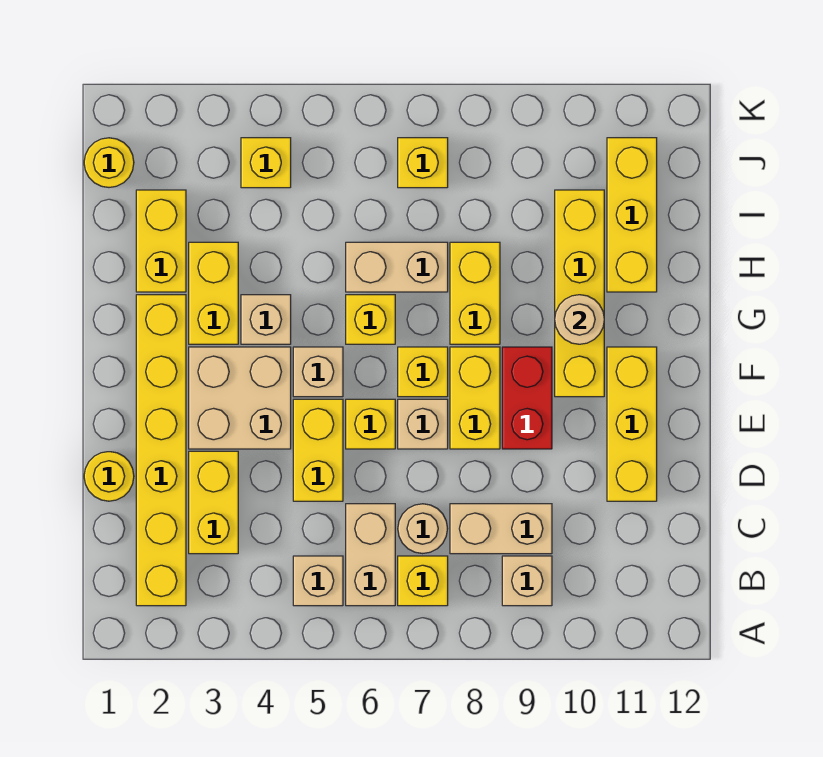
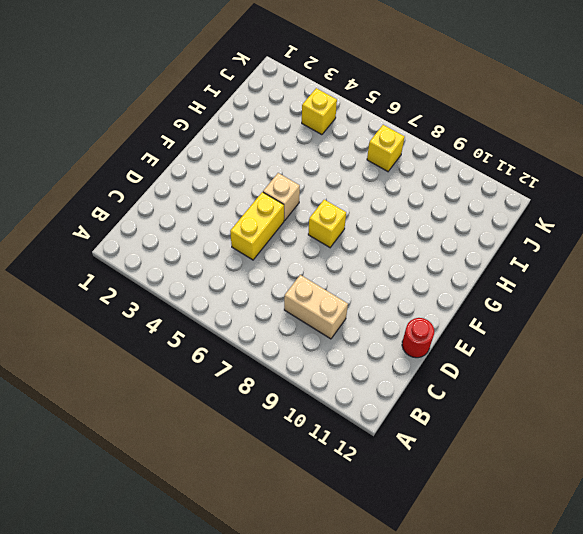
red 1x1 round brick [402,318,434,358] -> none
none -> yellow 1x6 brick [136,295,186,606]
none -> tan 1x1 brick [293,556,343,606]
none -> tan 1x2 brick [346,504,395,606]
none -> yellow 1x1 brick [398,556,448,606]

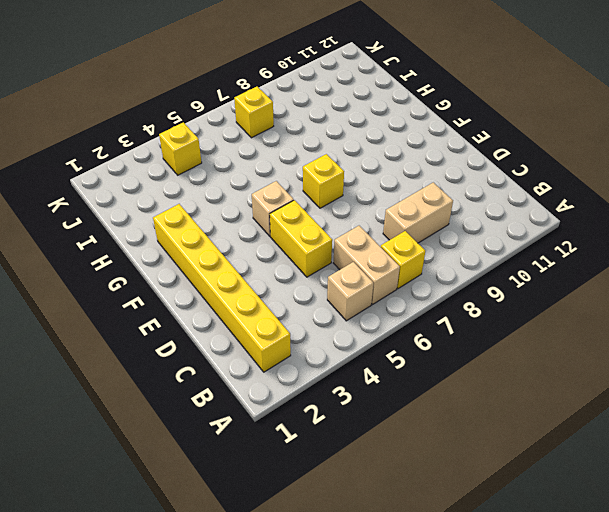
none -> tan 1x1 brick [502,556,552,606]
none -> yellow 1x2 brick [189,451,238,554]
none -> tan 1x1 round brick [398,504,448,554]
none -> yellow 1x1 round brick [84,452,134,501]

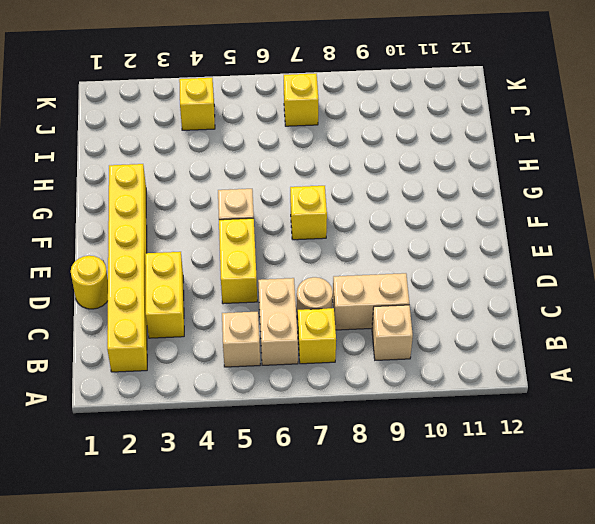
none -> yellow 1x3 brick [607,347,657,501]
none -> tan 2x2 brick [189,347,291,449]
none -> yellow 1x1 brick [346,399,395,449]
none -> tan 1x1 brick [398,399,448,449]

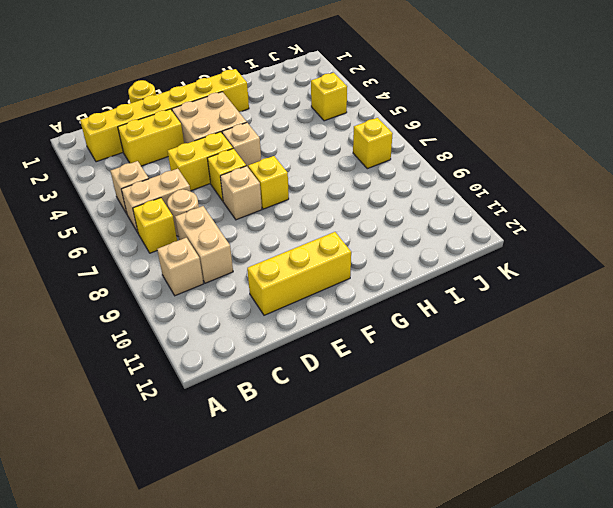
none -> yellow 1x2 brick [450,347,500,449]
none -> red 1x2 brick [502,347,552,449]
none -> yellow 1x4 brick [555,190,604,397]
none -> yellow 1x2 brick [189,242,238,344]

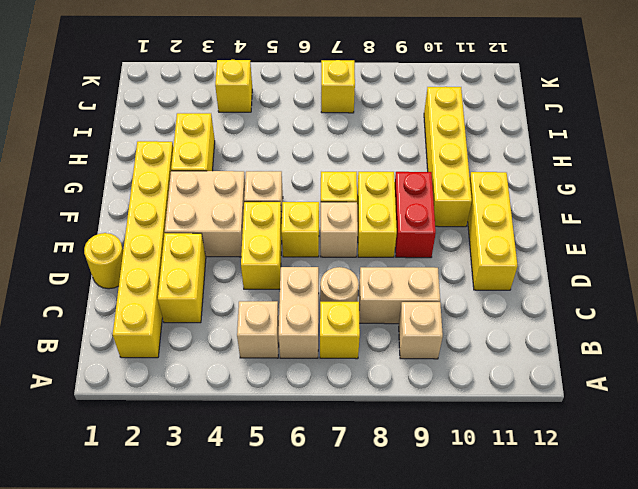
none -> tan 1x1 brick [241,295,291,344]
none -> yellow 1x1 brick [346,295,395,344]
none -> yellow 1x2 brick [450,242,500,344]
none -> yellow 1x2 brick [136,190,186,292]

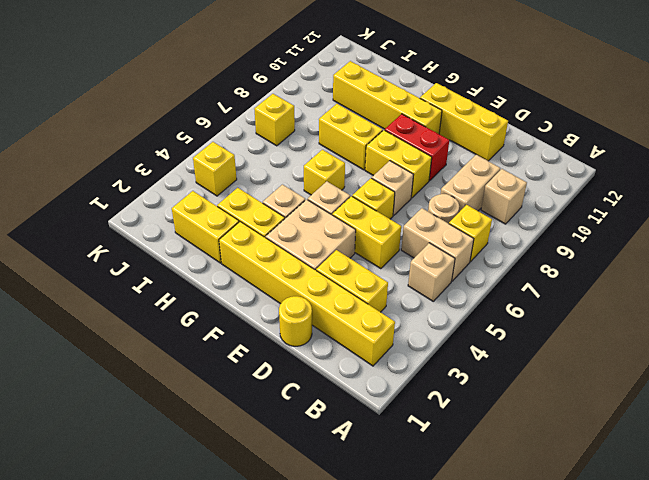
none -> yellow 1x1 brick [398,347,448,397]
none -> tan 1x2 brick [346,242,448,292]
none -> yellow 1x3 brick [607,138,657,292]
none -> yellow 1x1 round brick [84,138,134,187]

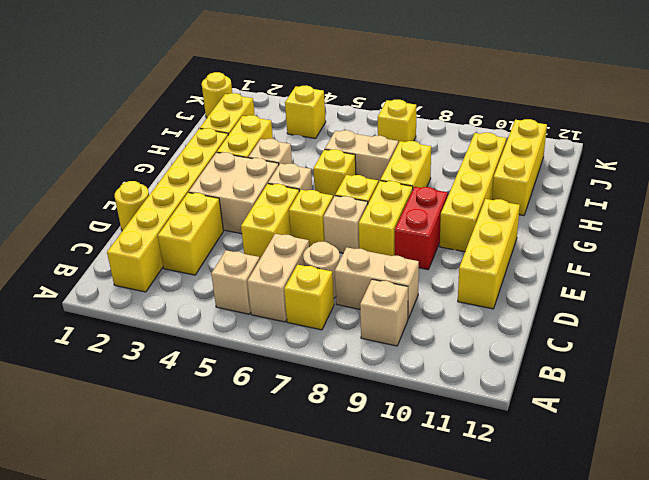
none -> tan 1x1 round brick [555,295,604,344]

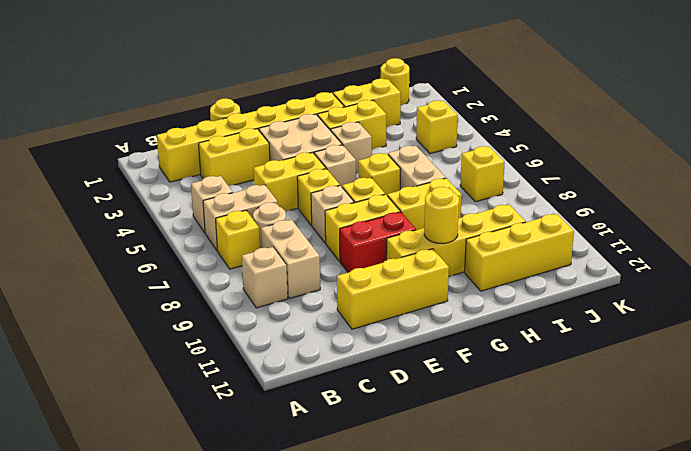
yellow 1x1 round brick [424,187,459,244] -> tan 1x1 round brick [555,295,604,344]

